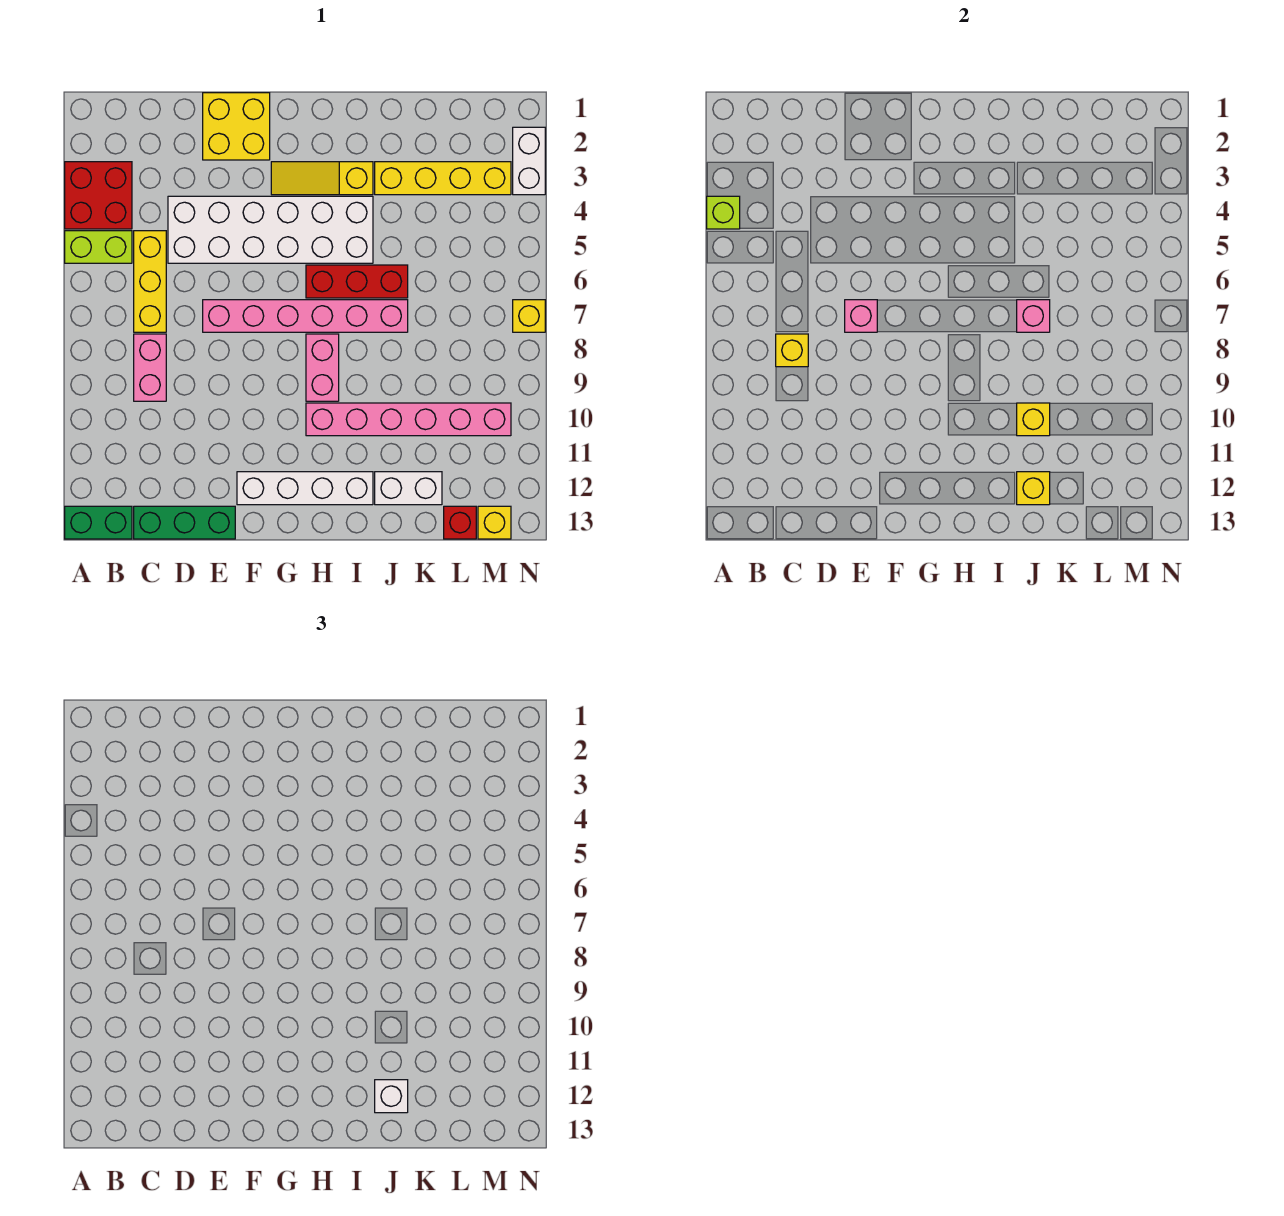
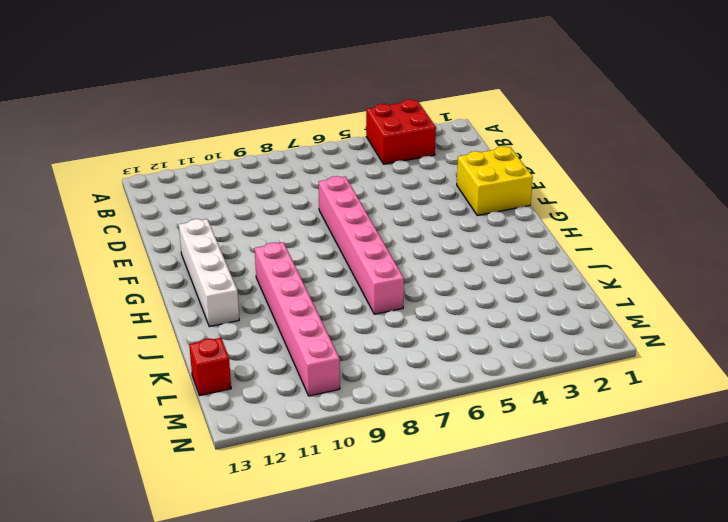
none -> lime 1x2 brick [65,231,132,263]
none -> green 1x2 brick [65,506,132,539]
none -> yellow 1x3 brick [134,231,166,332]

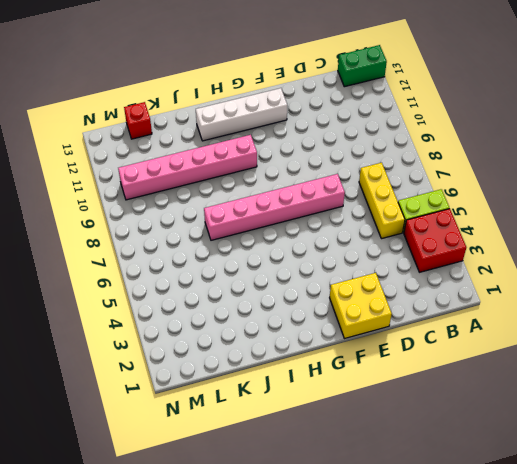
none -> pink 1x2 brick [134,334,166,401]
none -> green 1x3 brick [134,506,235,539]
none -> white 2x6 brick [168,196,373,263]

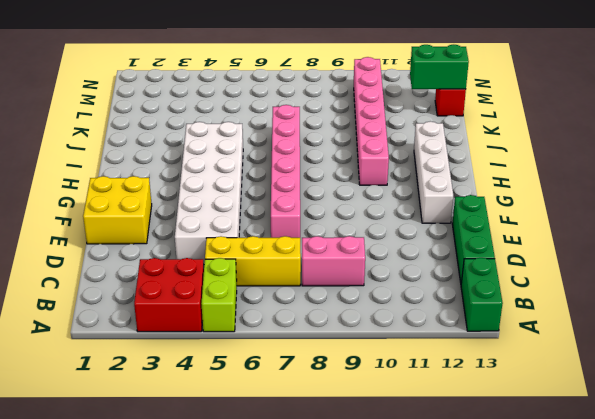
green 1x2 brick [410,45,469,89] -> none
none -> yellow 1x3 slope [271,162,373,195]
none -> red 1x3 brick [306,265,408,298]
none -> pink 1x2 brick [306,334,339,401]

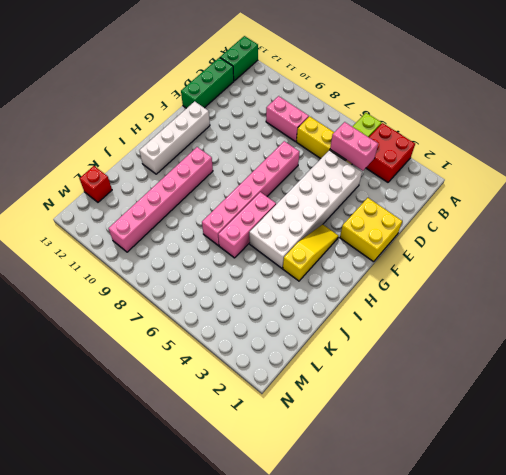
pink 1x2 brick [330,122,378,171] -> pink 1x2 brick moved to [306,334,339,401]
pink 1x3 brick [218,192,276,258] -> red 1x3 brick [306,265,408,298]
none -> yellow 1x4 brick [375,162,511,195]
none -> white 1x2 brick [375,472,442,505]
none -> yellow 1x1 brick [478,506,511,539]

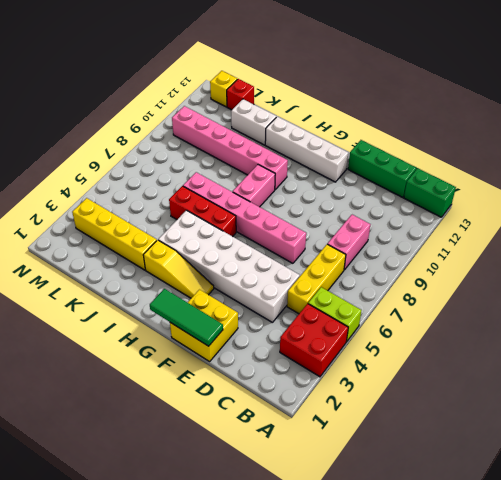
green 1x3 tile [150,289,223,346] -> none
none -> white 1x2 brick [513,127,545,195]
none -> yellow 1x1 brick [513,300,545,332]
none -> lime 1x1 brick [707,196,740,229]

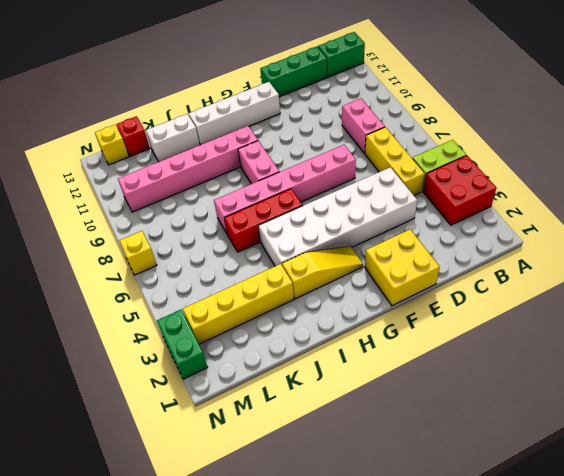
green 1x2 brick [157,310,208,379] -> white 1x2 brick [513,127,545,195]
none -> lime 1x1 brick [707,196,740,229]
none -> yellow 1x1 brick [776,334,808,367]
none -> pink 1x1 brick [845,300,877,332]

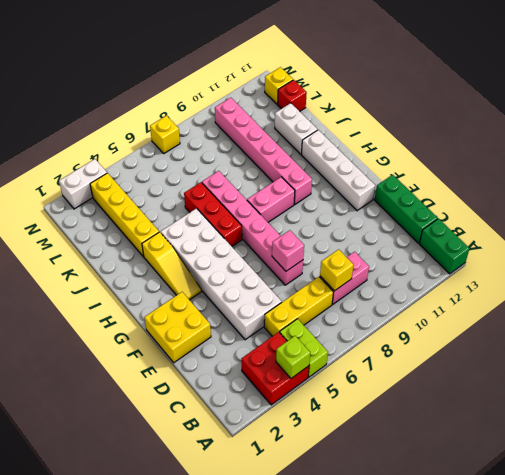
none -> pink 1x1 brick [1017,300,1050,332]
none -> yellow 1x1 brick [1017,403,1050,436]
none -> yellow 1x1 brick [1017,472,1050,505]

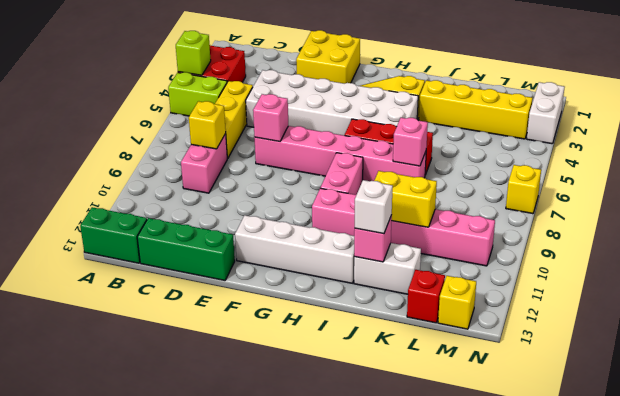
yellow 1x2 brick [374,171,437,227] -> yellow 1x1 brick [1017,403,1050,436]
pink 1x1 brick [354,215,392,262] -> yellow 1x1 brick [1017,472,1050,505]

